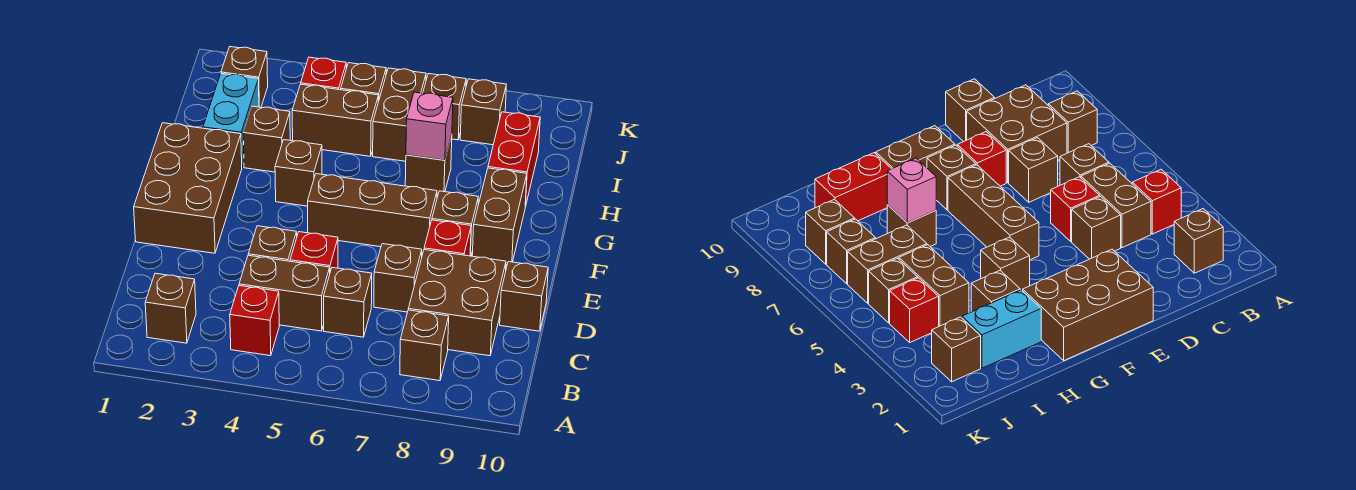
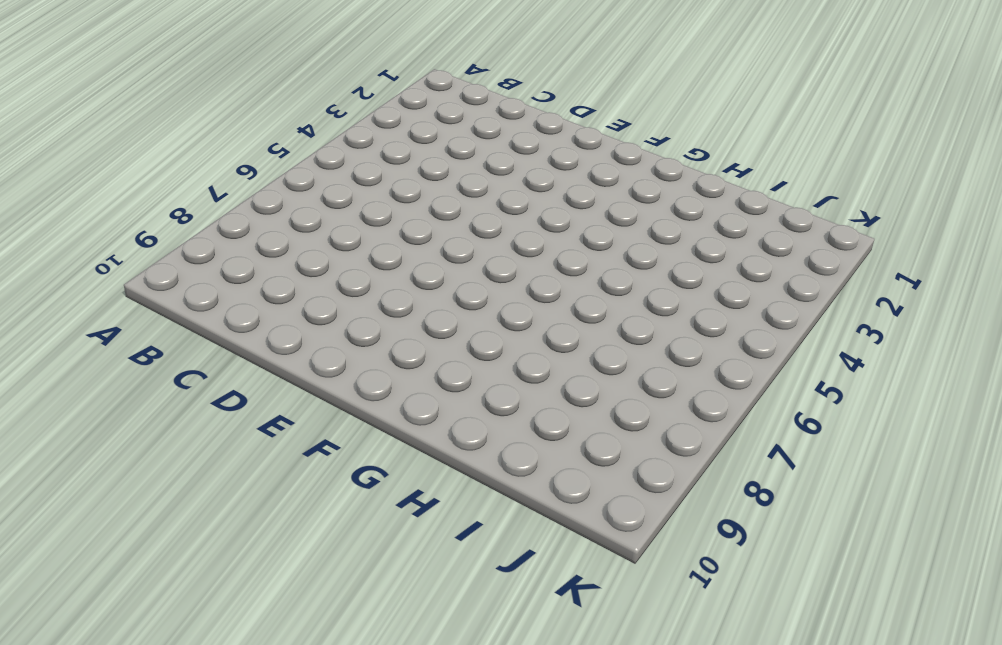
none -> brown 1x1 brick [145,273,196,343]
none -> red 1x1 brick [230,286,279,356]
none -> brown 1x1 brick [400,310,449,381]

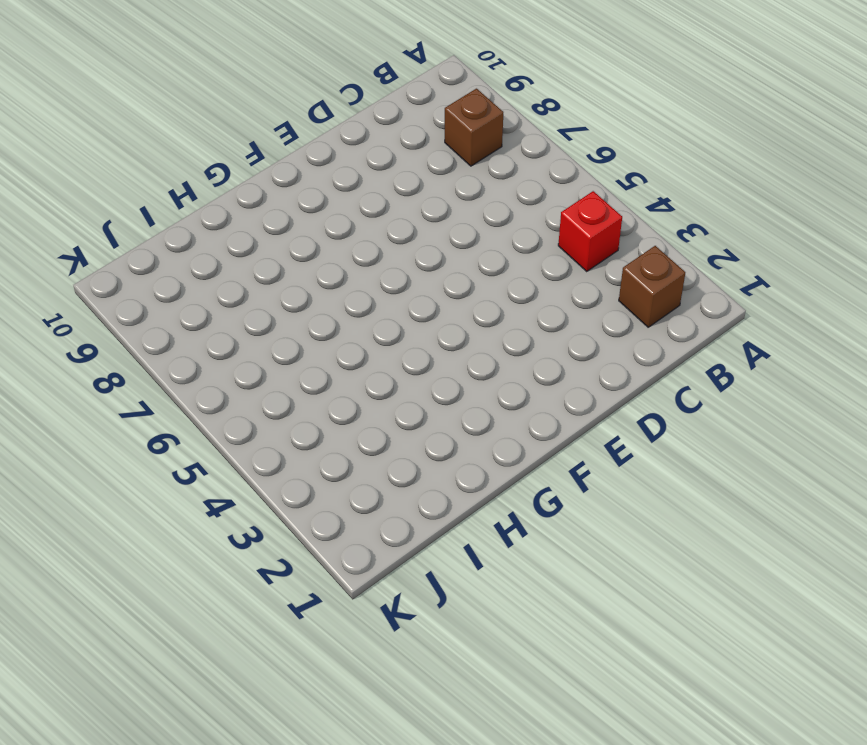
none -> brown 1x2 brick [239,255,330,331]
none -> brown 1x1 brick [324,268,372,337]
none -> brown 2x2 brick [408,250,506,356]

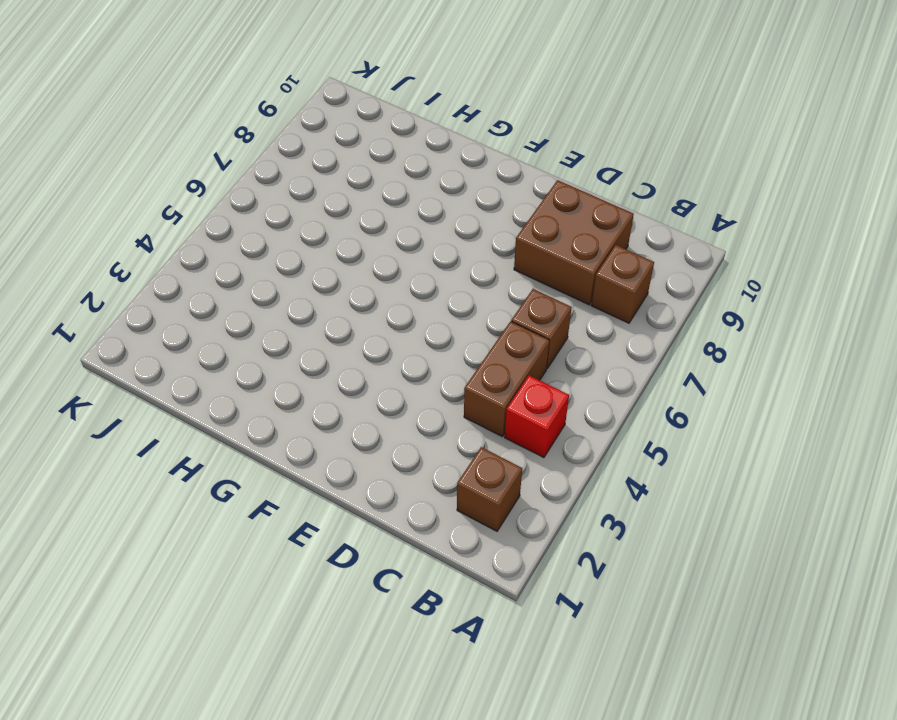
none -> brown 1x1 brick [248,226,297,261]
none -> red 1x1 brick [290,232,338,272]
none -> brown 1x1 brick [374,244,422,312]

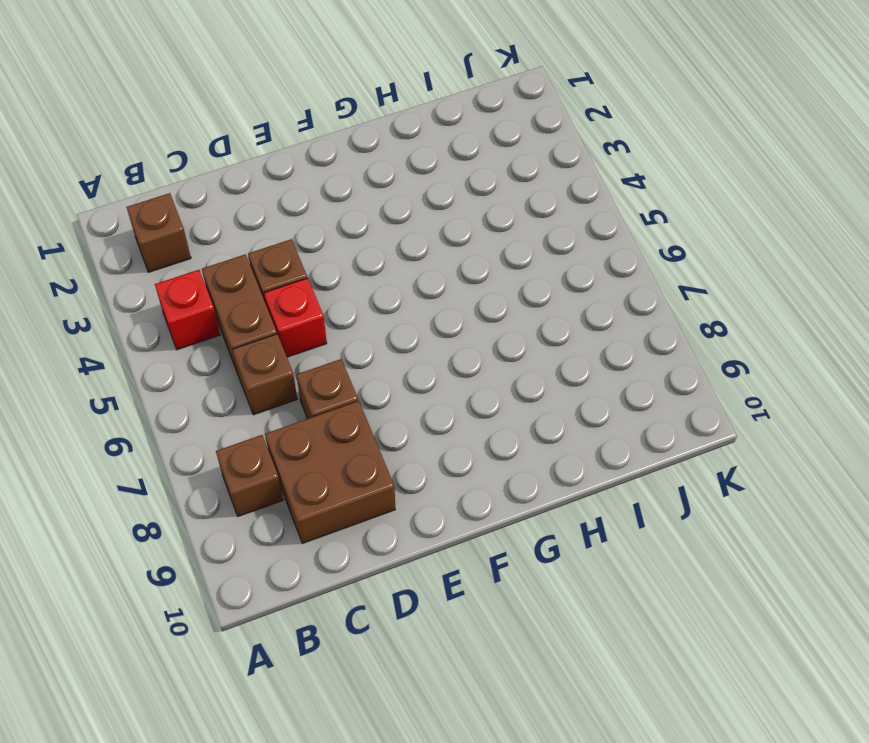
none -> brown 1x1 brick [500,262,548,331]
none -> brown 2x3 brick [134,123,242,253]
none -> red 1x1 brick [424,220,471,256]

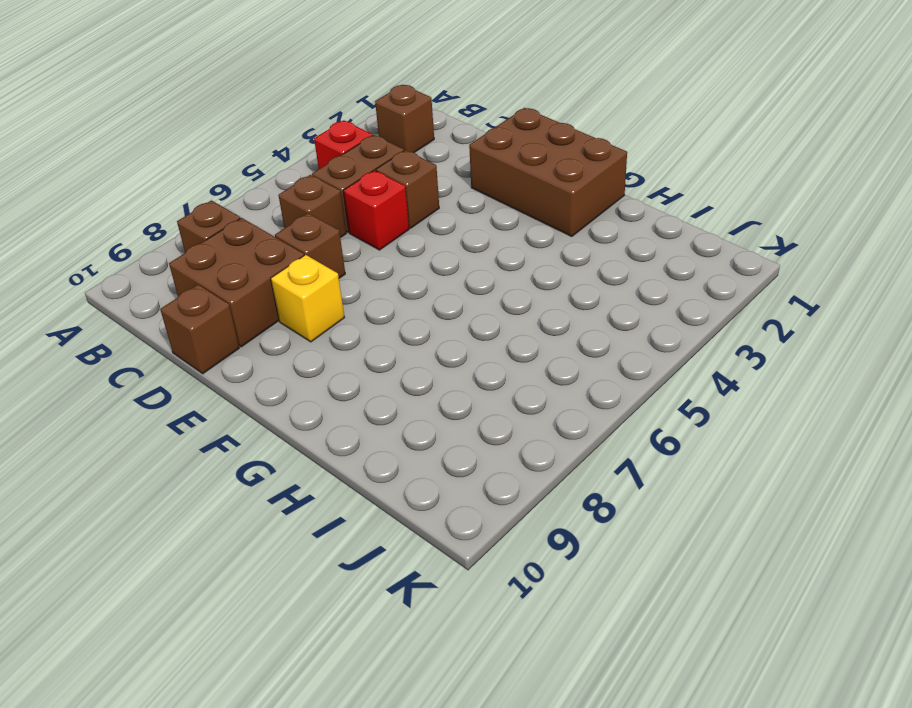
yellow 1x1 brick [271,255,344,342] -> red 1x1 brick [424,220,471,256]
none -> brown 1x3 brick [308,174,437,253]
none -> brown 1x1 brick [432,191,478,256]
none -> brown 1x2 brick [472,168,527,265]

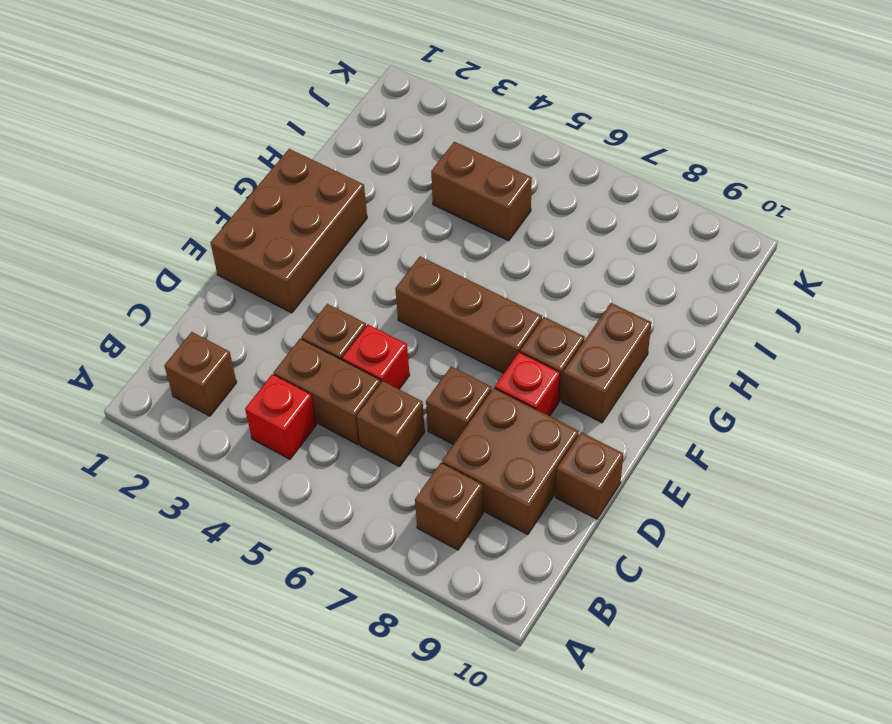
none -> brown 1x1 brick [275,140,322,206]
none -> cyan 1x2 brick [203,73,259,166]
none -> brown 1x1 brick [243,106,290,172]

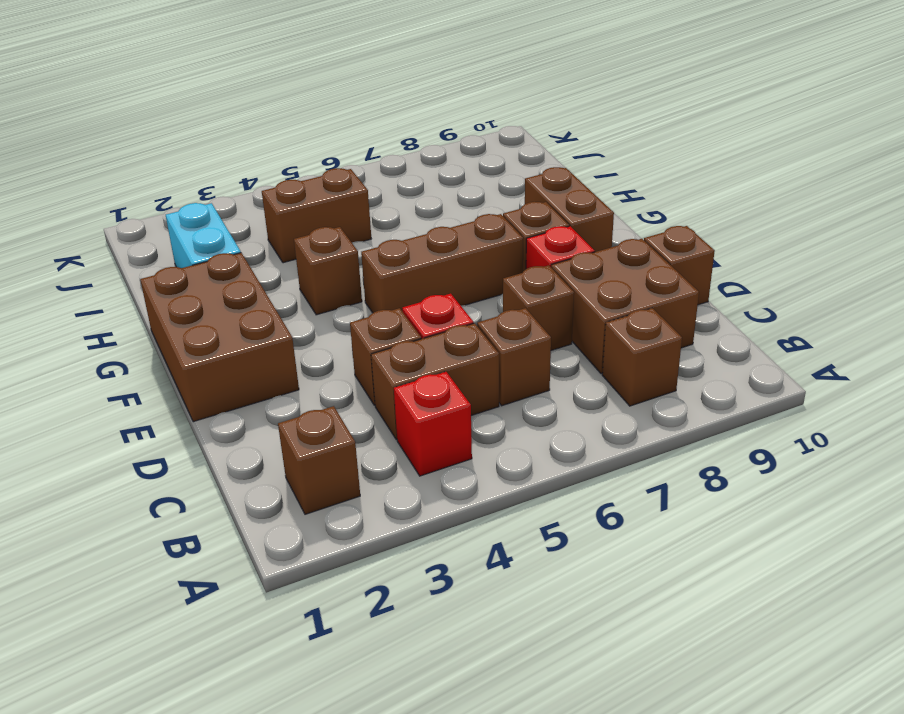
none -> brown 1x1 brick [243,106,290,172]
none -> brown 1x1 brick [405,135,452,195]
none -> red 1x2 brick [488,112,540,207]

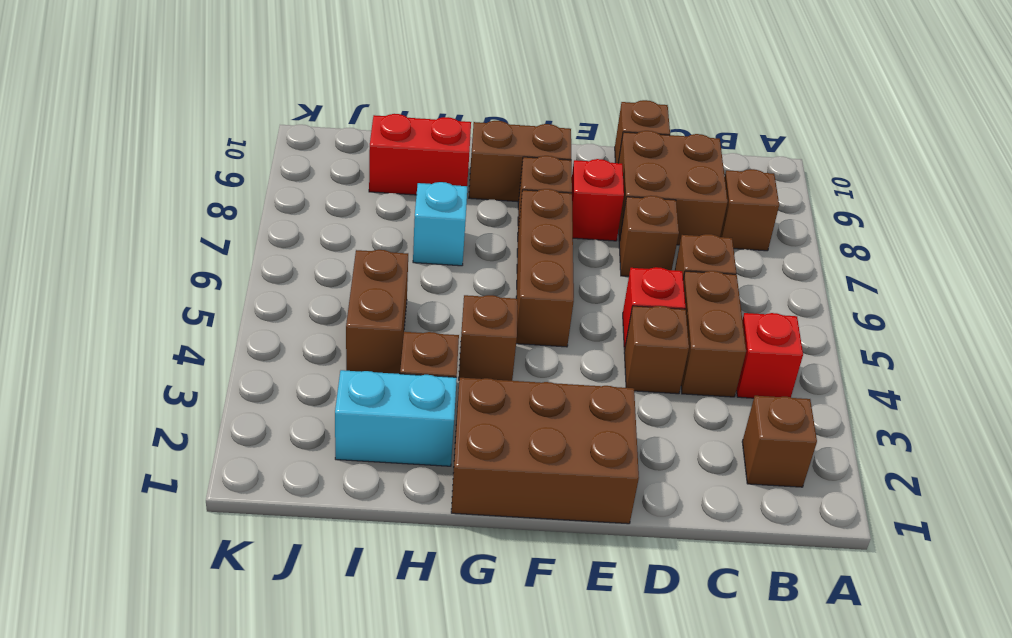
cyan 1x1 brick [413,182,468,266] -> brown 1x1 brick [405,135,452,195]
none -> brown 1x2 brick [373,68,426,161]
none -> brown 1x1 brick [221,47,268,107]
none -> red 1x1 brick [301,57,346,90]

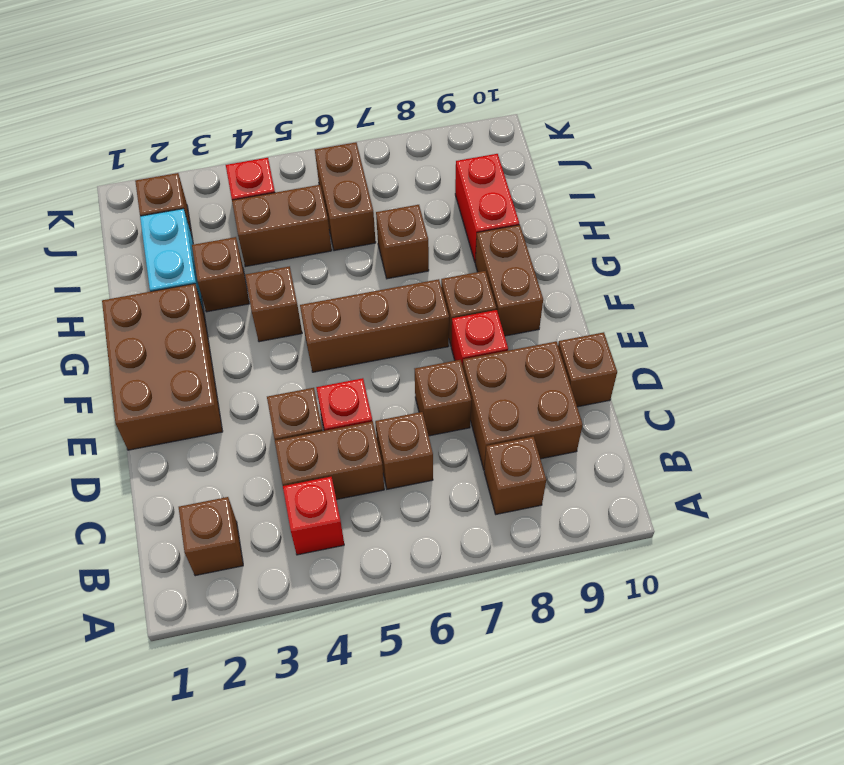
none -> brown 1x1 brick [341,63,386,102]
none -> brown 1x1 brick [423,74,466,140]
none -> brown 1x1 brick [460,79,506,145]

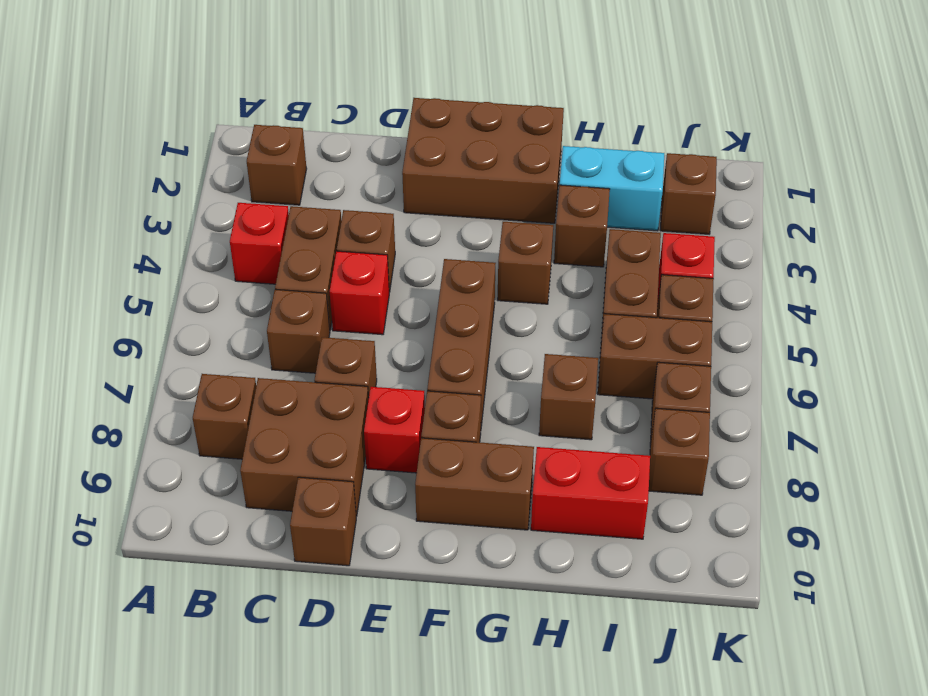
none -> pink 1x1 brick [406,92,453,160]

